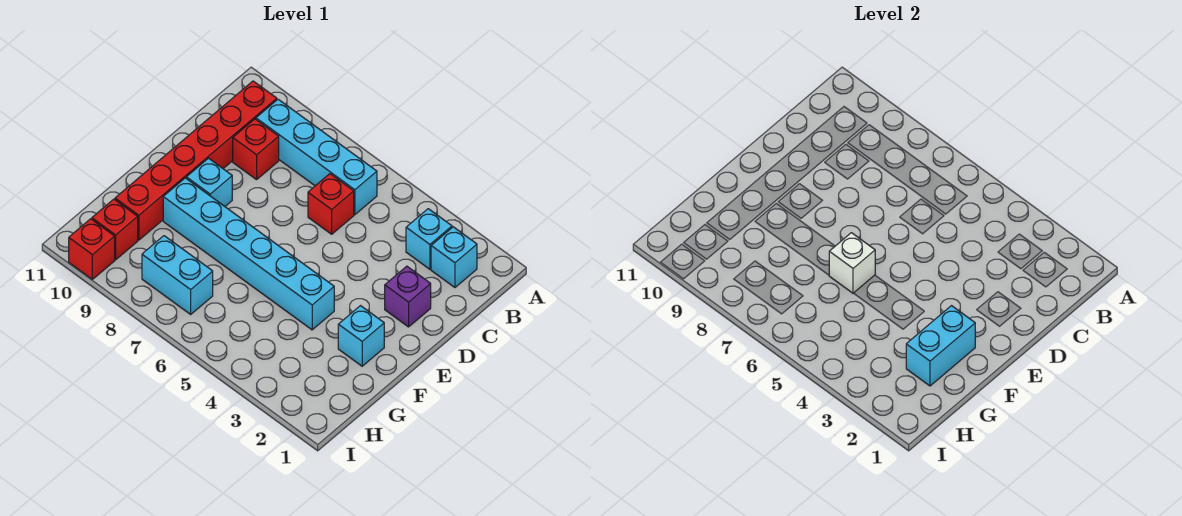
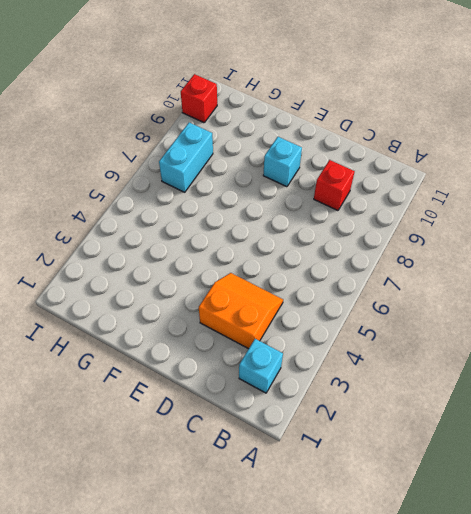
orange 2x2 slope [199,273,283,349] -> none
none -> cyan 1x1 brick [406,209,452,269]
none -> cyan 1x4 brick [256,99,377,215]
none -> red 1x6 brick [115,81,277,240]

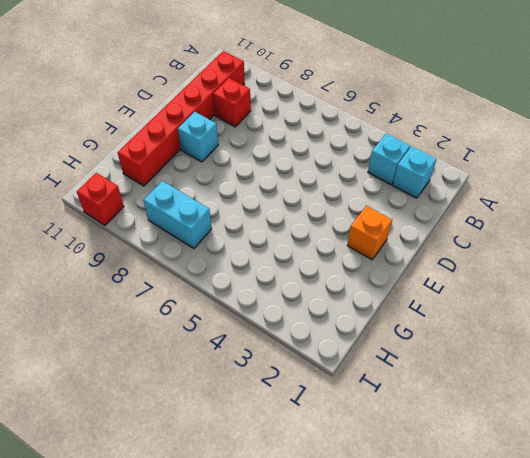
orange 1x1 brick [347,206,392,260] -> none
none -> cyan 1x4 brick [256,99,377,215]
none -> red 1x1 brick [308,174,354,234]
none -> purple 1x1 brick [385,266,431,327]

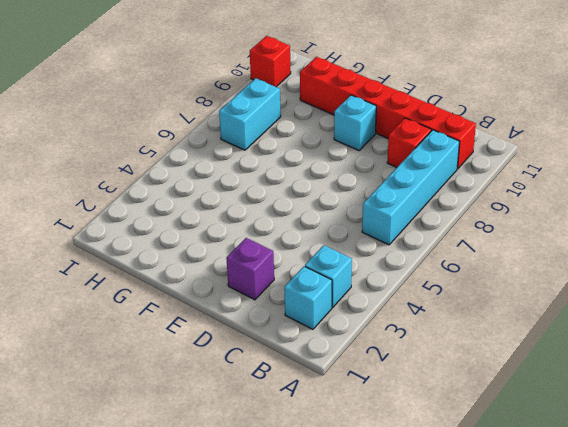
none -> red 1x1 brick [308,174,354,234]
none -> cyan 1x1 brick [338,306,384,366]
none -> cyan 1x6 brick [163,178,334,330]

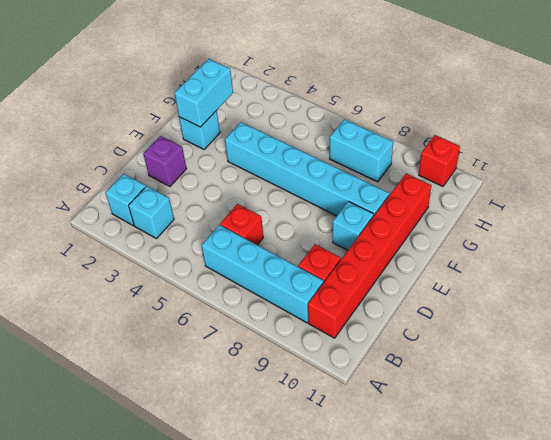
none -> red 1x1 brick [92,199,138,260]
none -> white 1x1 brick [829,233,875,293]

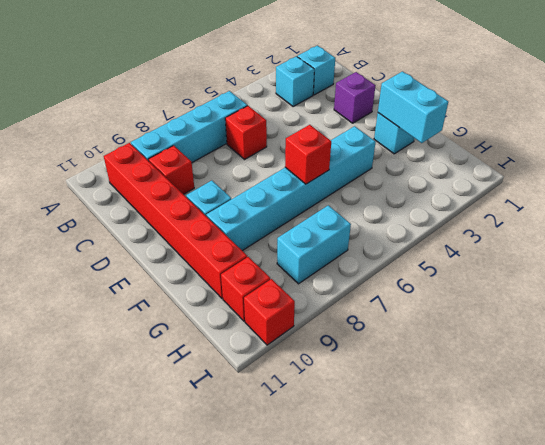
red 1x1 brick [285,125,331,184] -> white 1x1 brick [829,233,875,293]

